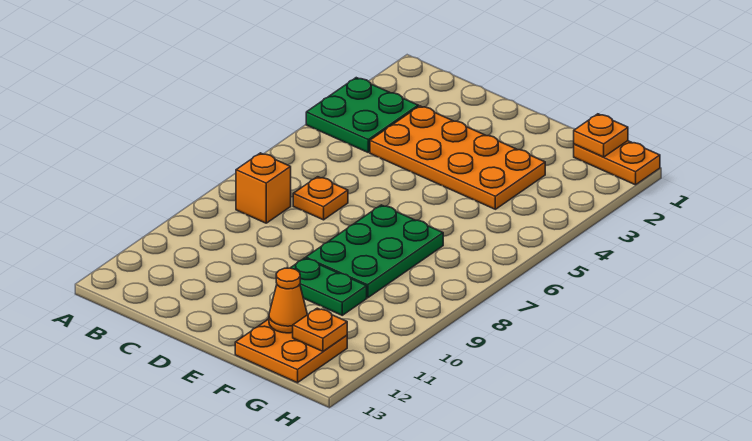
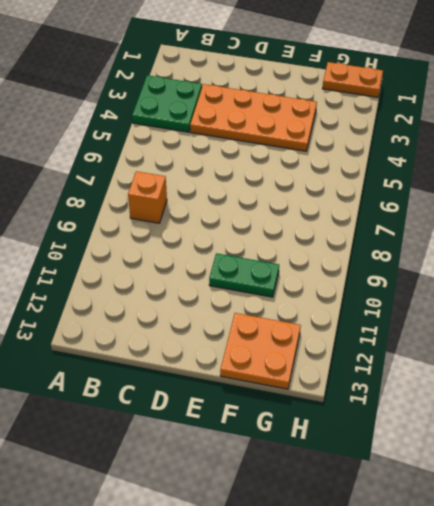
none -> orange 1x1 plate [293,177,348,220]
none -> green 2x3 plate [306,205,443,298]

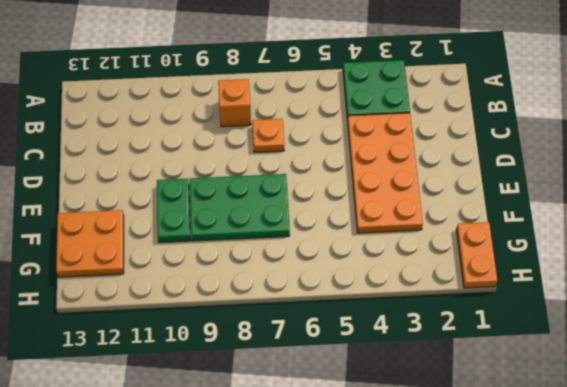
none -> orange 1x1 cone [269,268,307,333]
none -> orange 1x1 plate [574,114,628,157]

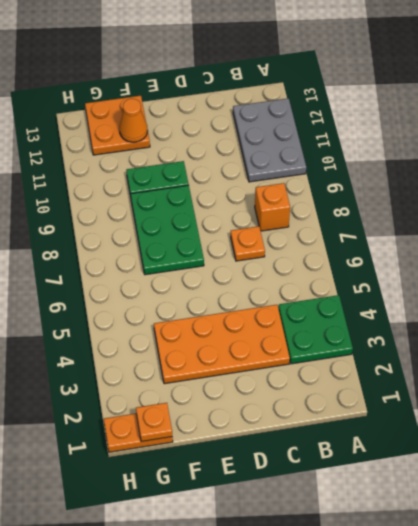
grey 2x3 plate [233,98,306,182] -> none
none -> orange 1x1 plate [293,308,347,351]

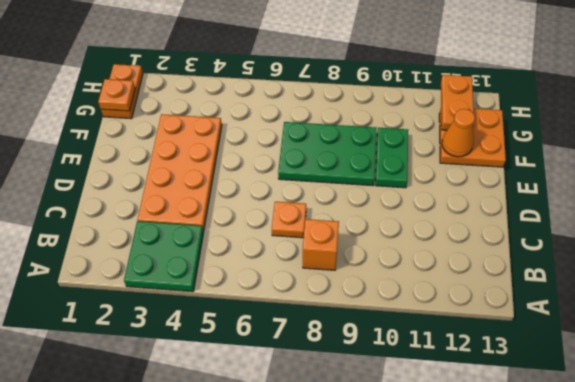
orange 1x2 plate [441,75,474,130] -> orange 1x1 plate [293,308,347,351]

